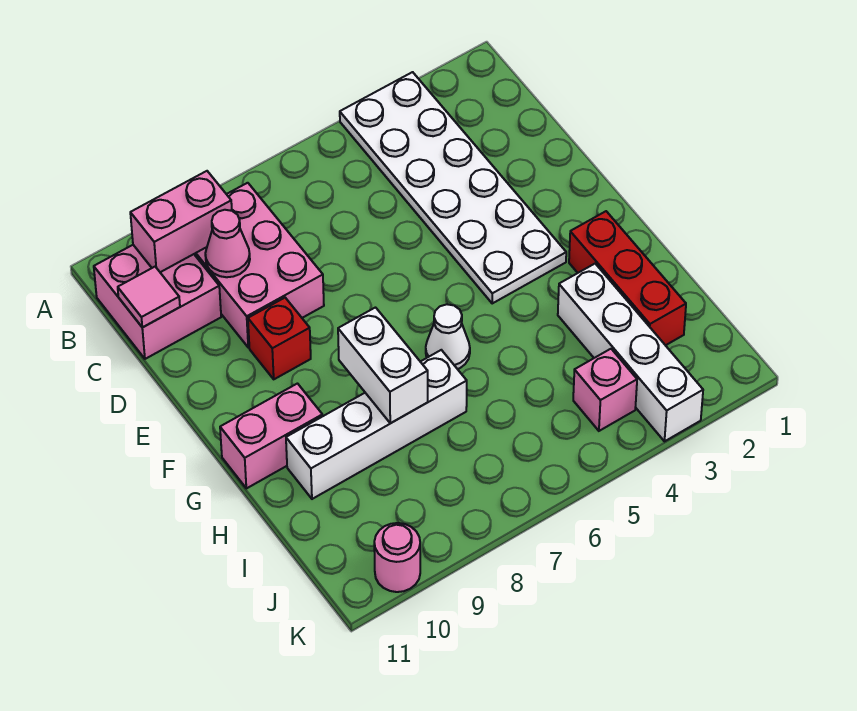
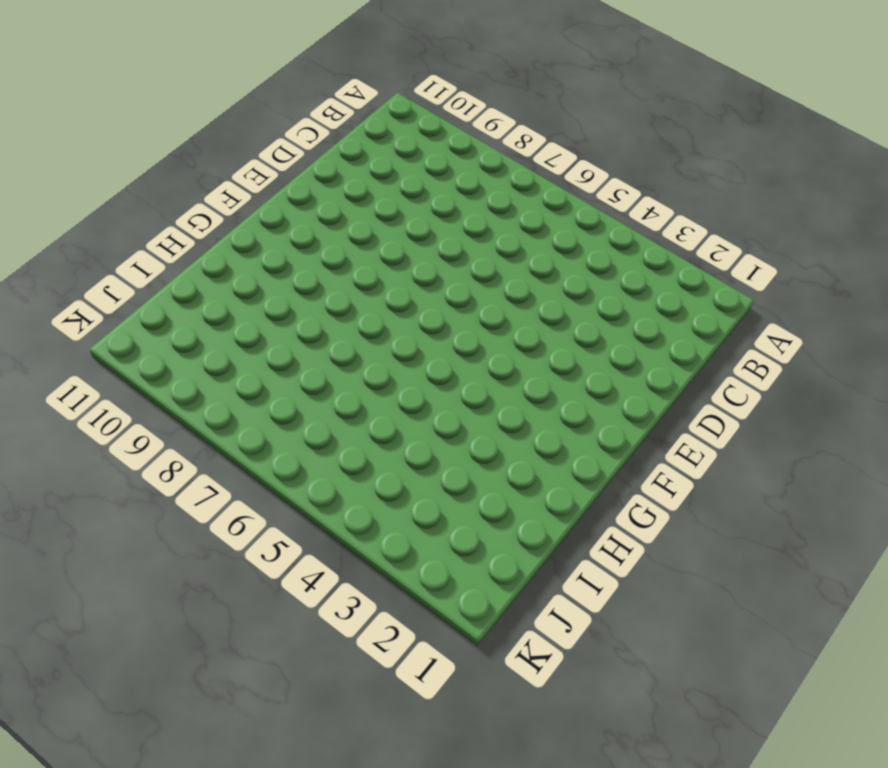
none -> white 2x6 plate [340,72,566,303]
none -> pink 2x3 brick [194,183,324,348]
none -> pink 2x2 brick [94,245,221,359]

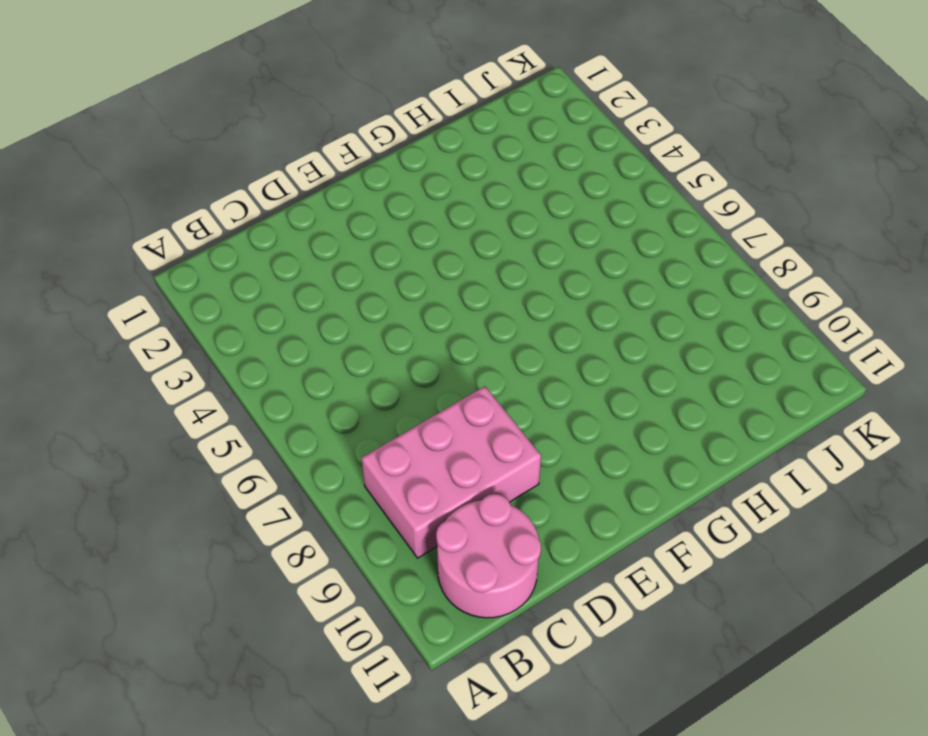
pink 2x2 round brick [436,494,541,618] -> pink 2x2 brick [94,245,221,359]
none -> white 2x6 plate [340,72,566,303]
none -> red 1x1 brick [248,298,311,379]
none -> red 1x3 brick [569,211,686,345]

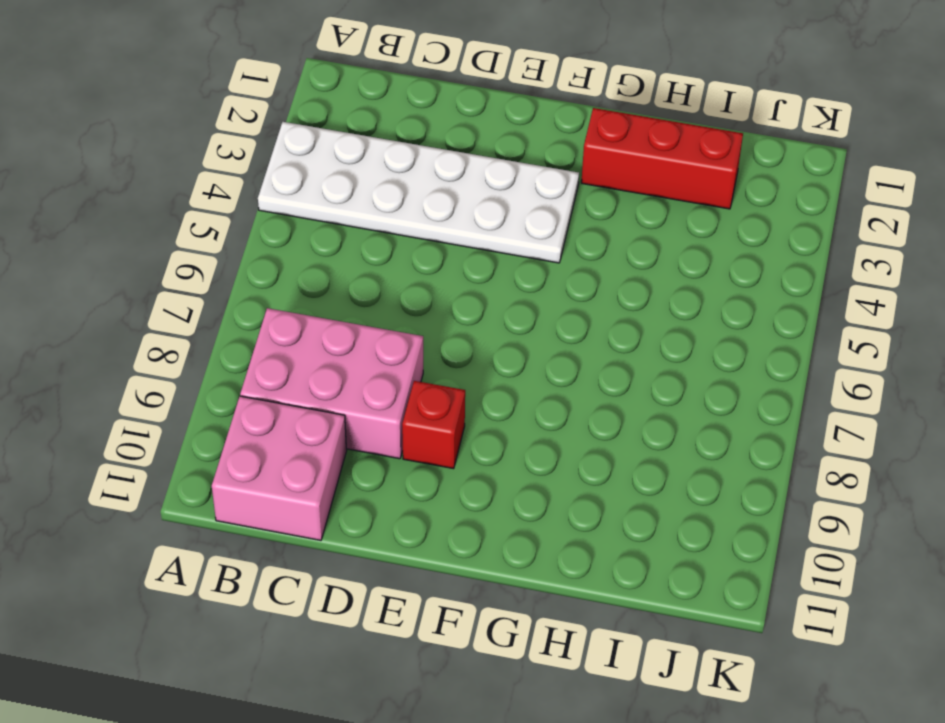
none -> white 1x1 cone [426,304,470,369]
none -> pink 1x2 brick [220,384,323,488]
none -> white 1x4 brick [558,264,703,441]

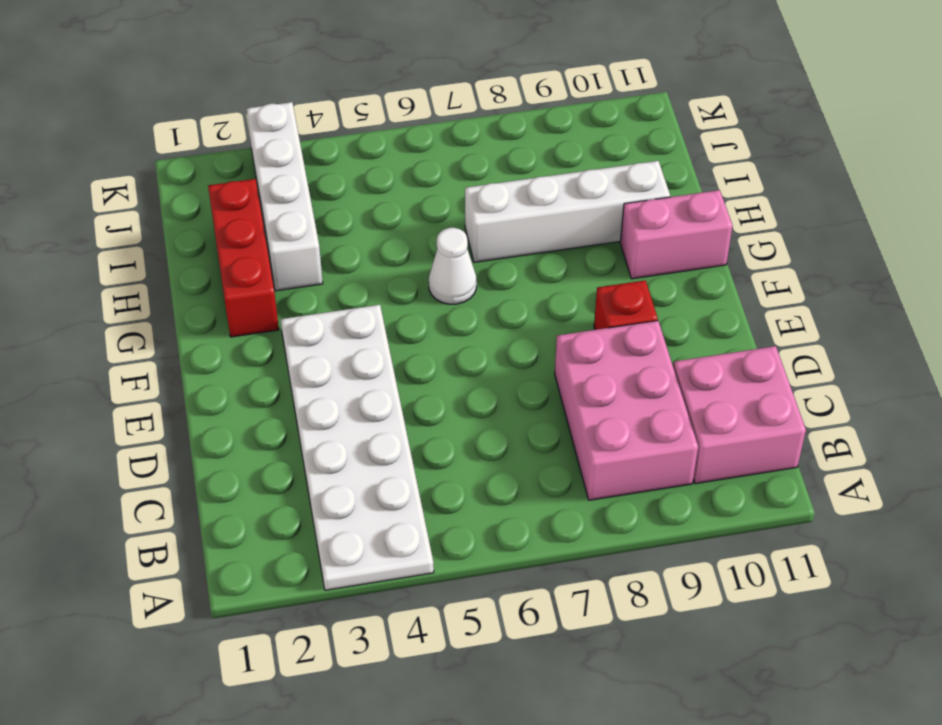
none -> pink 1x1 brick [573,349,637,431]
none -> pink 1x1 round brick [374,523,420,592]
none -> pink 1x2 brick [130,171,232,272]

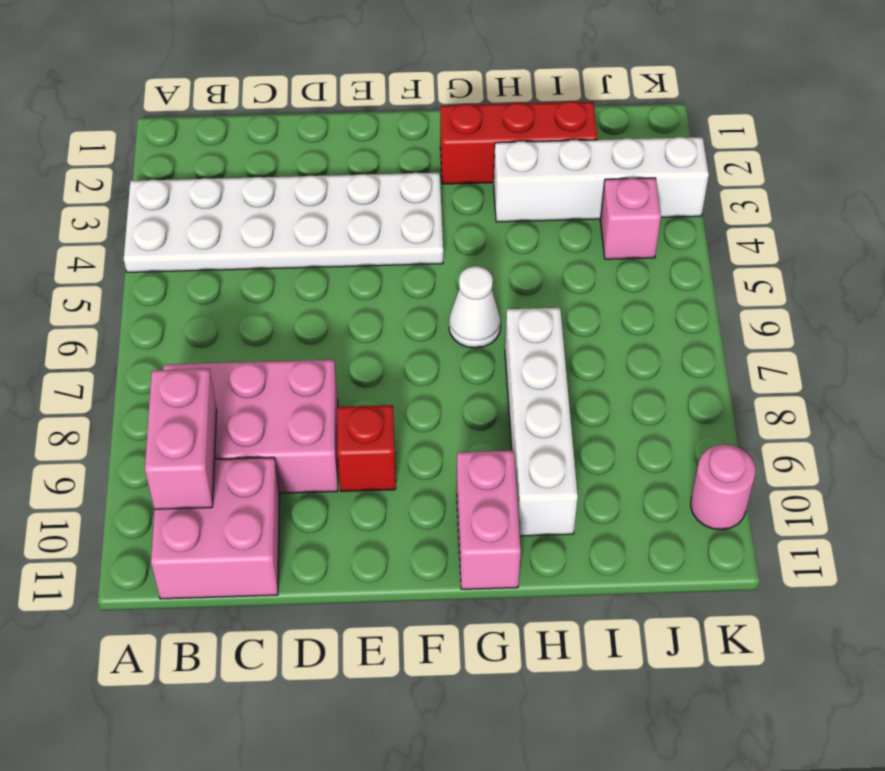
none -> pink 1x1 cone [205,210,250,277]
none -> pink 1x1 tile [118,267,180,327]
none -> white 1x2 brick [338,308,428,423]

